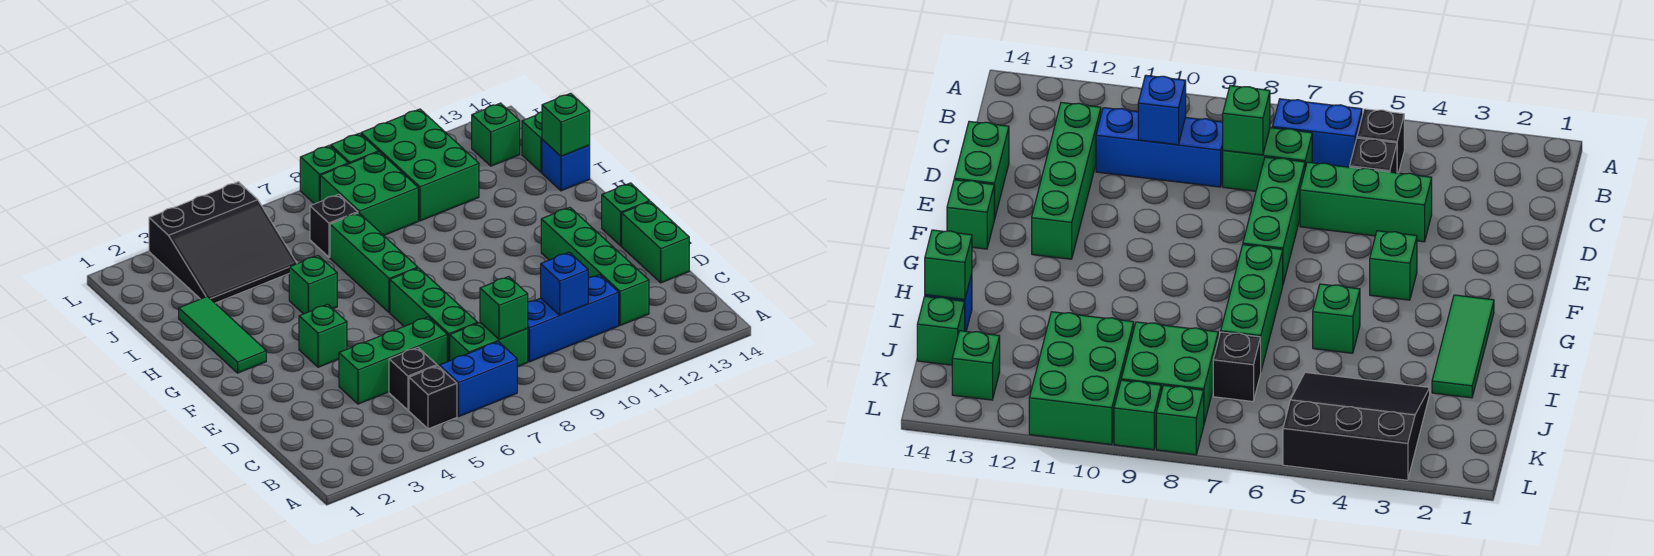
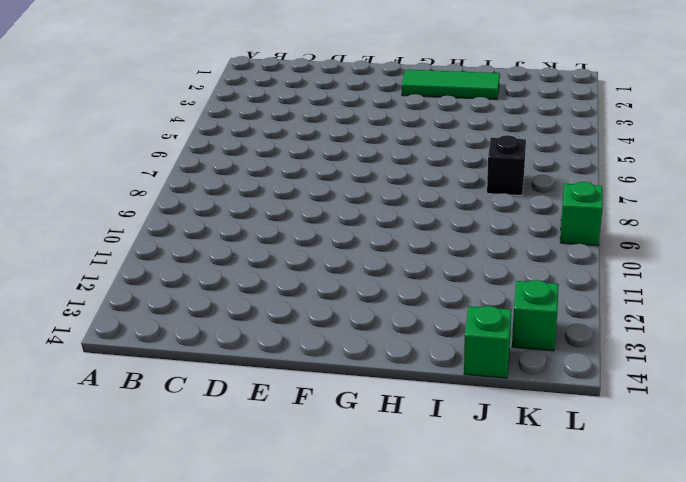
none -> black 1x1 brick [409,366,457,429]
none -> blue 1x2 brick [439,342,517,417]
none -> black 1x1 brick [389,348,437,410]

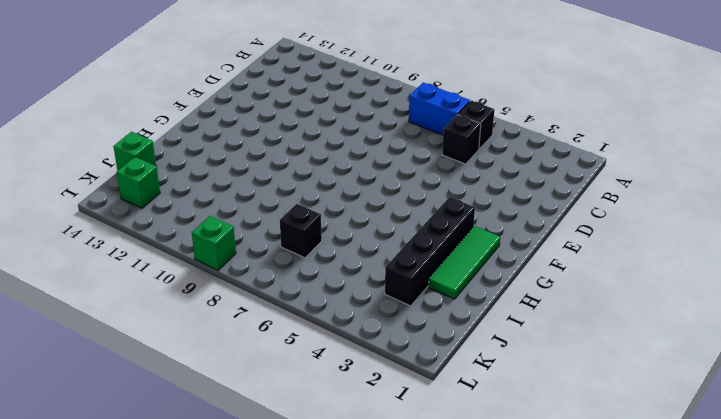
black 1x4 brick [385,197,475,306] -> black 3x3 slope [149,182,297,303]
none -> green 1x2 brick [450,323,528,367]
none -> blue 1x3 brick [527,275,619,362]
none -> green 1x4 brick [541,207,649,326]

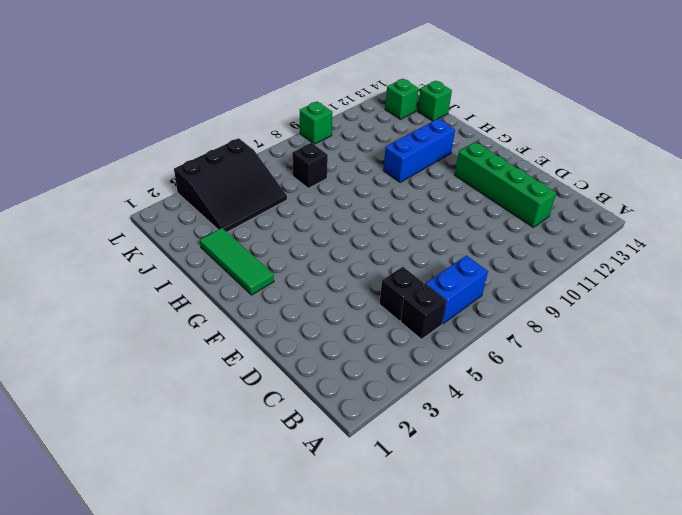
blue 1x3 brick [383,119,455,182] -> blue 1x3 brick moved to [527,275,619,362]
none -> green 1x2 brick [450,323,528,367]
none -> green 1x3 brick [339,317,447,404]
none -> green 1x3 brick [390,268,478,362]

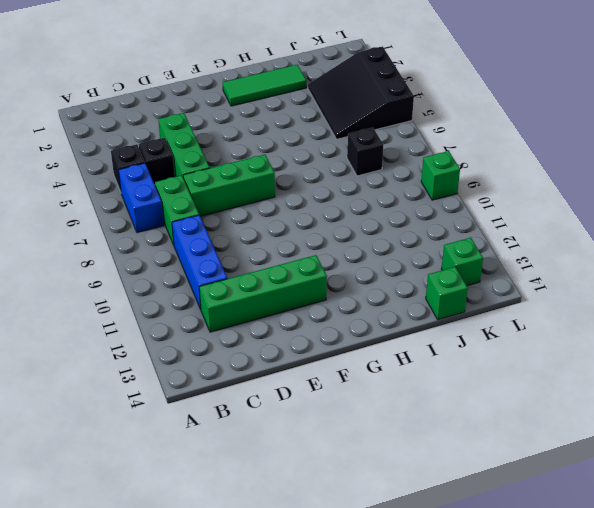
none -> green 1x2 brick [622,202,689,283]
none -> green 1x1 brick [299,304,347,367]
none -> green 1x1 brick [602,183,650,246]

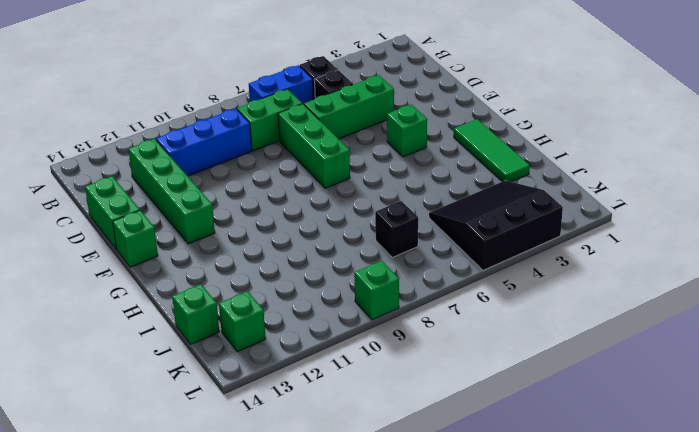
none -> green 1x3 brick [330,213,418,312]
none -> green 1x1 brick [289,256,337,314]
none -> blue 1x1 brick [542,139,590,191]

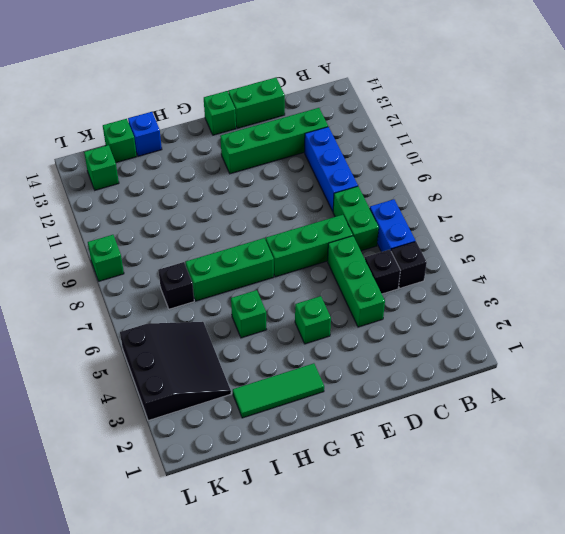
none -> green 2x2 brick [320,152,418,235]
none -> green 2x3 brick [361,109,479,221]
none -> green 1x1 brick [300,146,348,204]

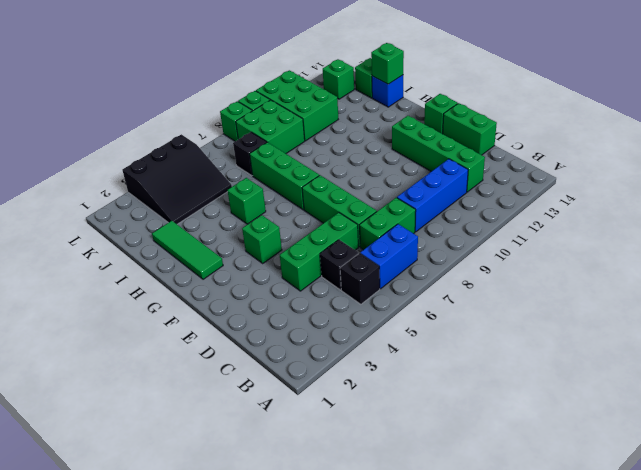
none -> green 1x1 brick [480,277,528,340]
none -> blue 1x1 brick [541,252,588,315]

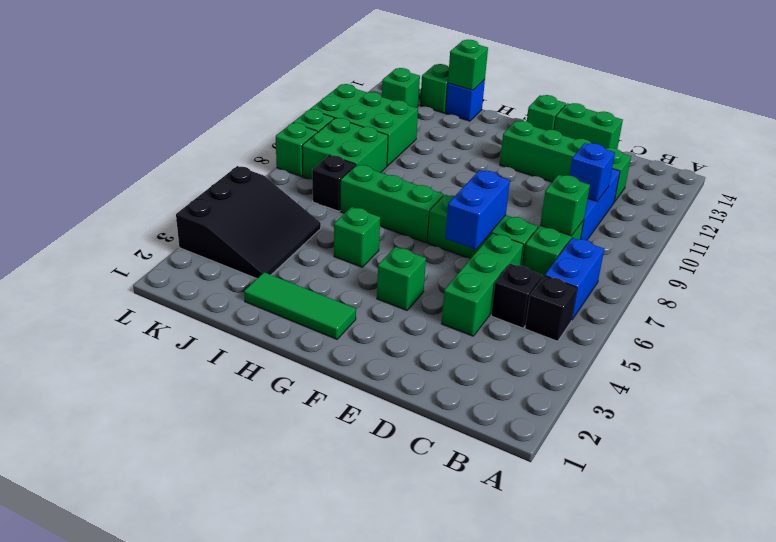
blue 1x2 brick [445,170,510,249] -> none

